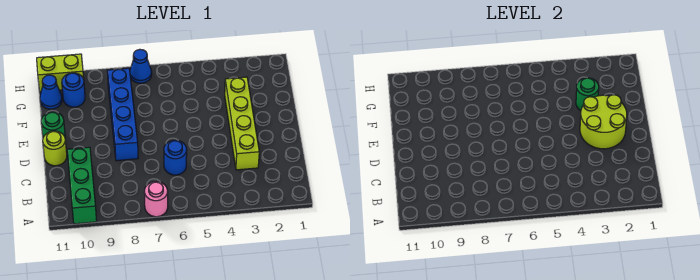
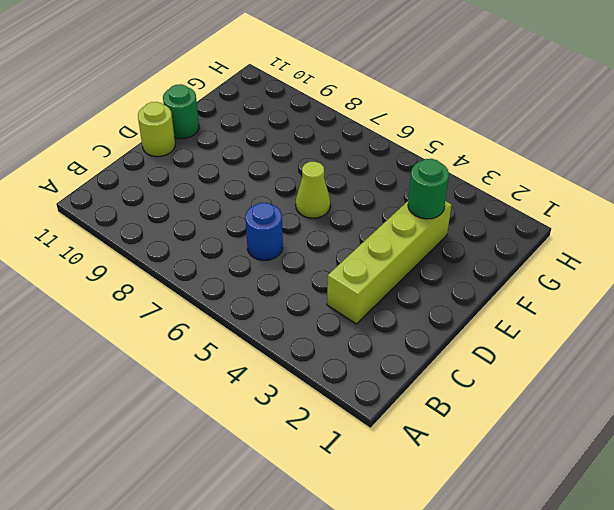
lime 1x1 cone [296,162,330,218] -> none
none -> pink 1x1 round brick [144,182,168,217]
none -> green 1x3 brick [67,147,97,224]
none -> blue 1x4 brick [107,68,138,161]

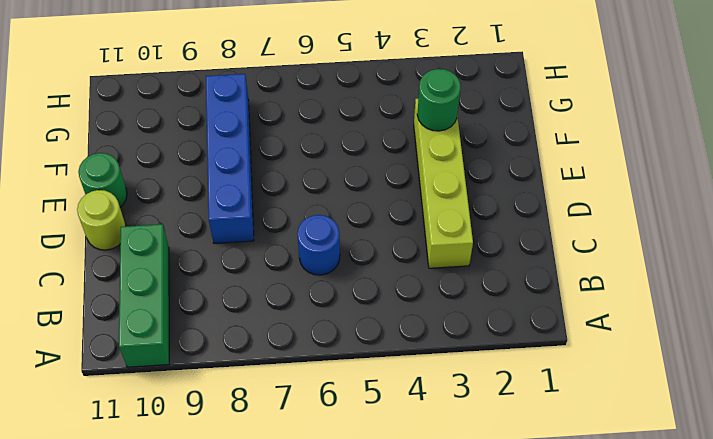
none -> pink 1x1 round brick [144,182,168,217]
none -> blue 1x1 round brick [62,73,85,107]
none -> blue 1x1 cone [40,75,62,109]

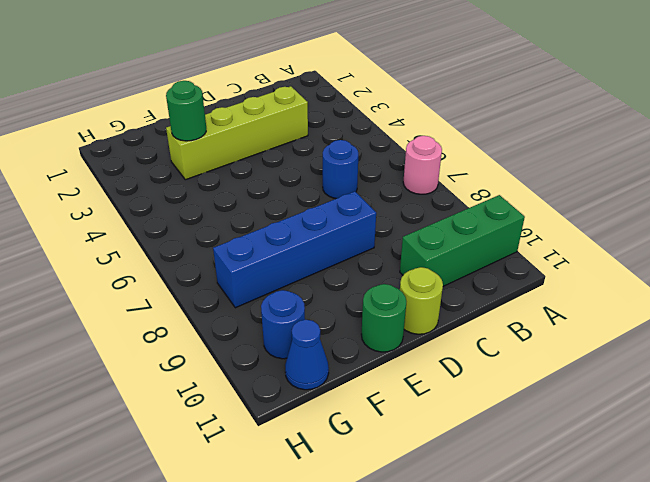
none -> blue 1x1 cone [130,49,152,83]
none -> lime 1x2 brick [37,54,84,92]
none -> lime 2x2 round brick [580,95,627,149]

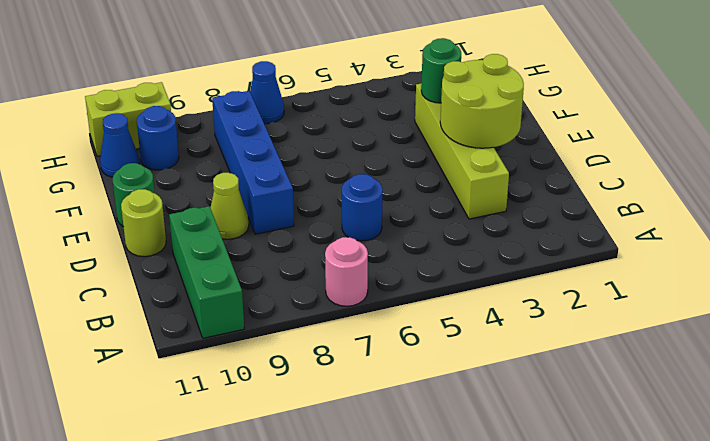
lime 1x1 cone [210,173,249,239] -> none

